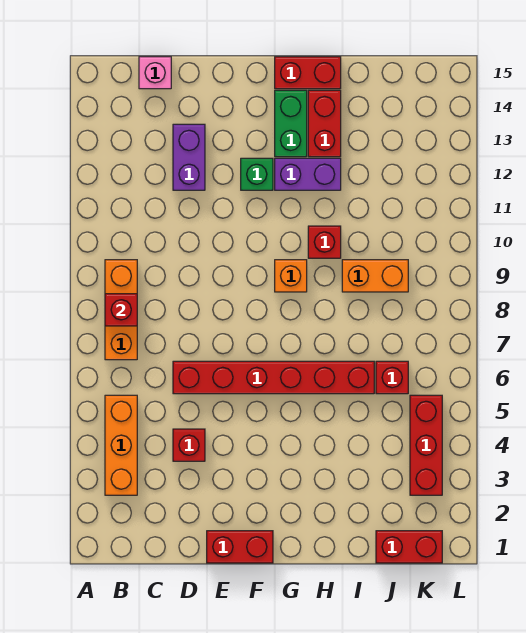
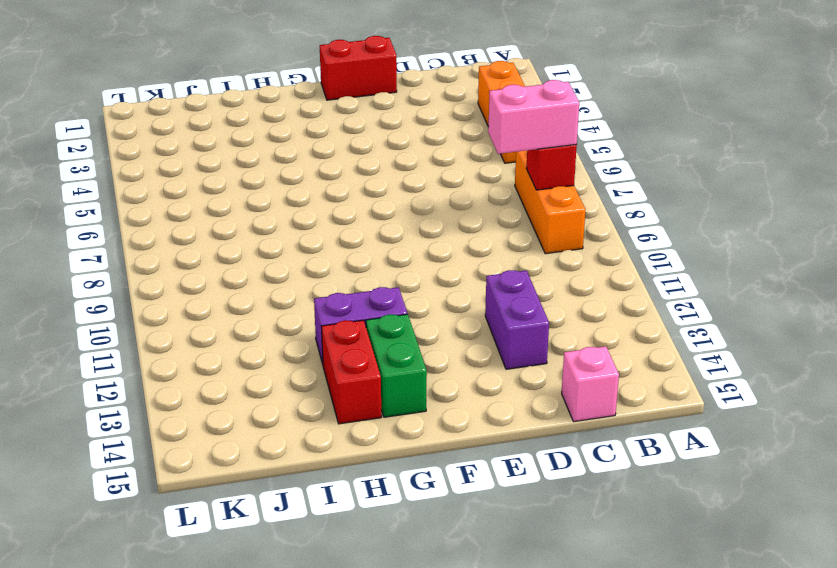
pink 1x2 brick [488,80,579,154] -> none
none -> red 1x1 brick [173,429,205,461]
none -> red 1x6 brick [173,361,374,394]
none -> green 1x1 brick [241,158,273,190]

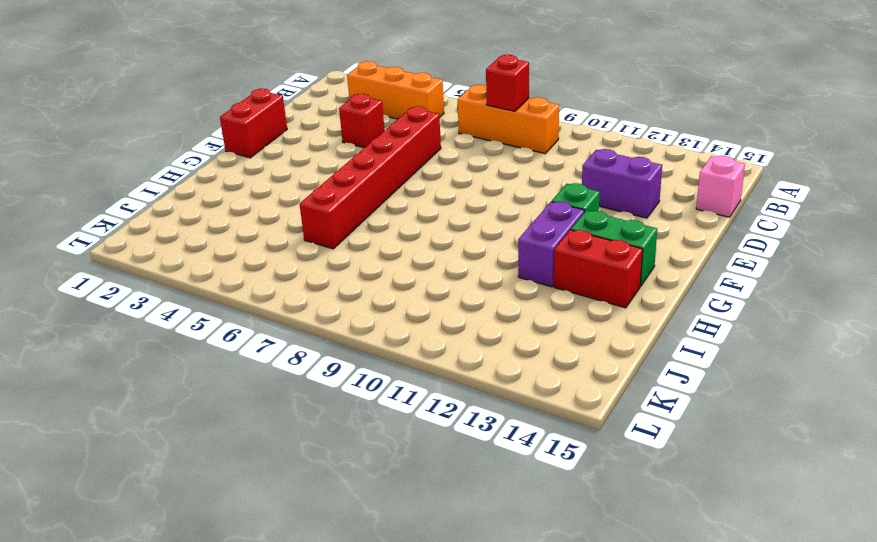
none -> orange 1x1 brick [275,260,307,292]
none -> red 1x2 brick [275,57,341,89]
none -> red 1x1 brick [308,226,341,258]

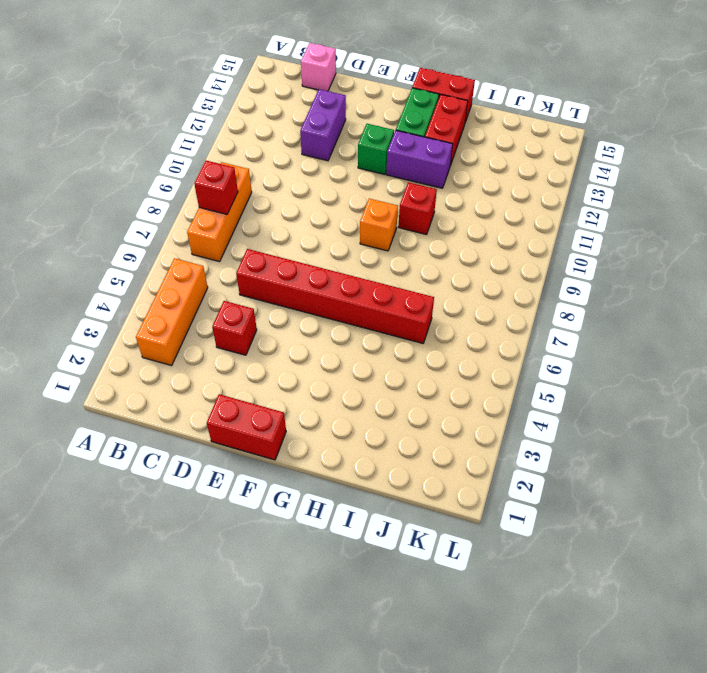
none -> orange 1x2 brick [342,260,408,292]
none -> red 1x2 brick [376,531,442,563]
none -> red 1x1 brick [376,361,408,394]

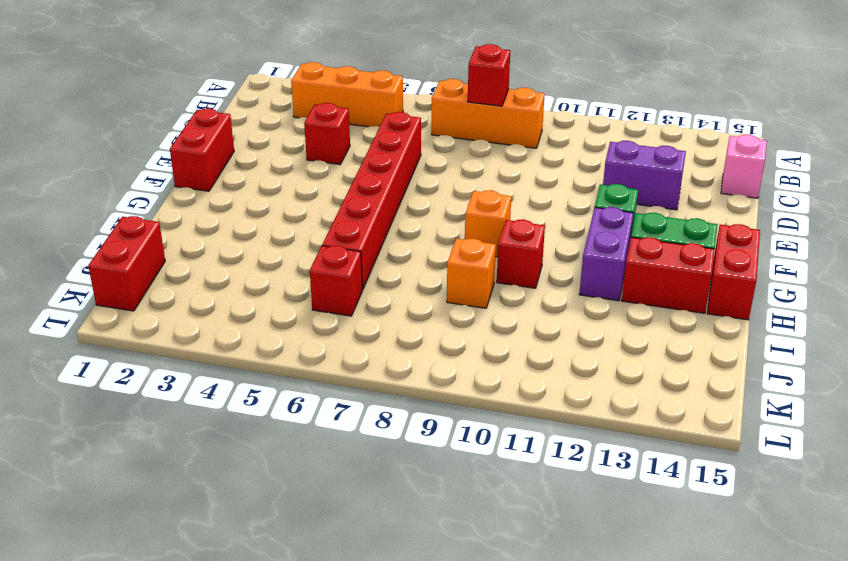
orange 1x1 brick [447,239,496,308] -> orange 1x2 brick [342,260,408,292]
none -> red 1x3 brick [410,395,442,495]

